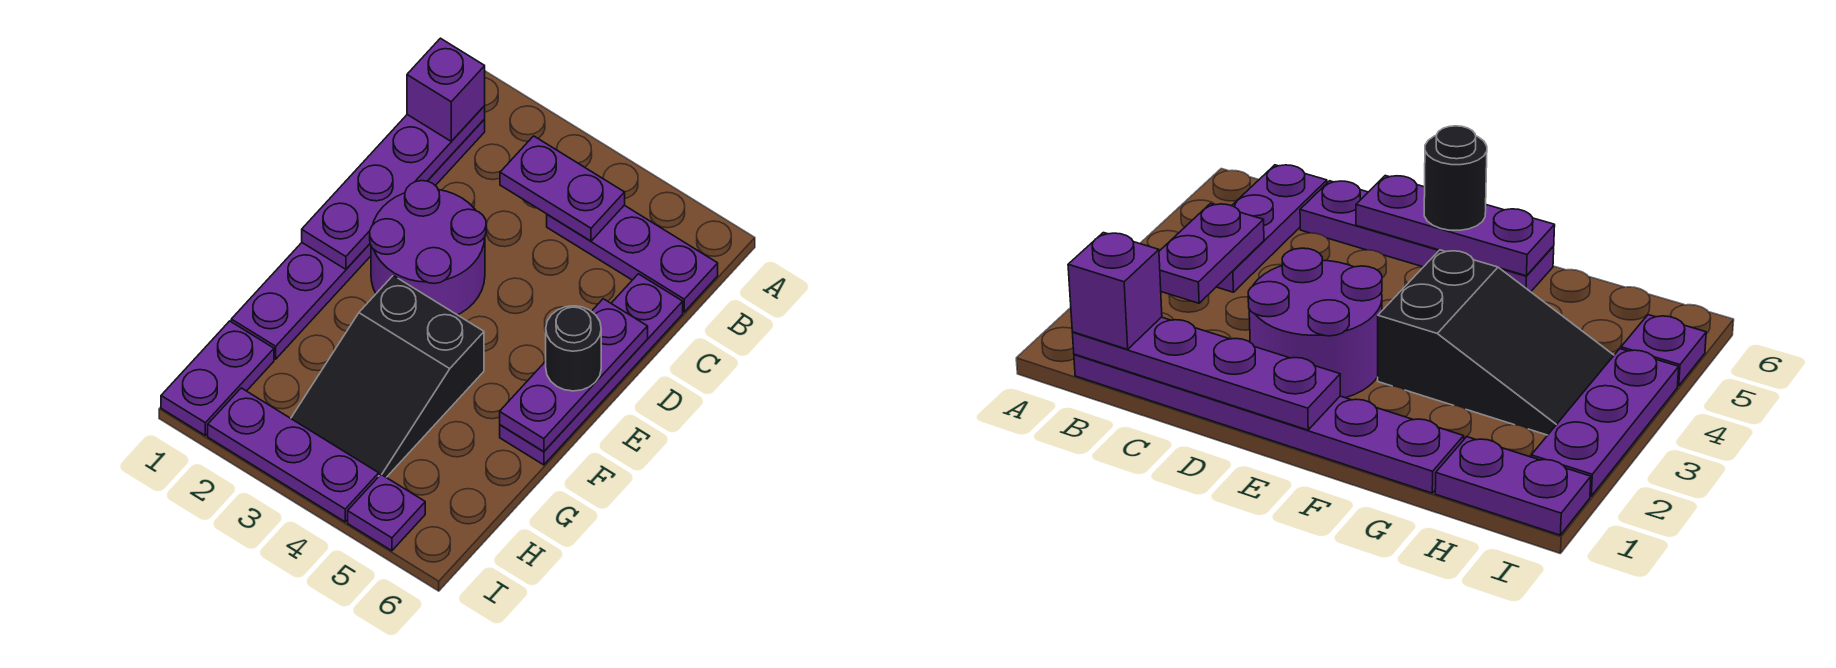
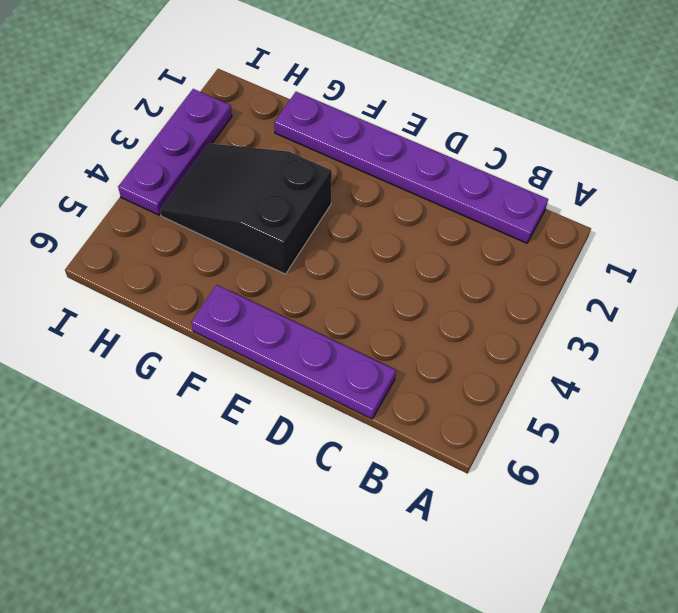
none -> purple 1x3 plate [547,205,718,312]
none -> purple 2x2 round brick [370,181,486,315]
none -> purple 1x2 plate [161,321,274,435]

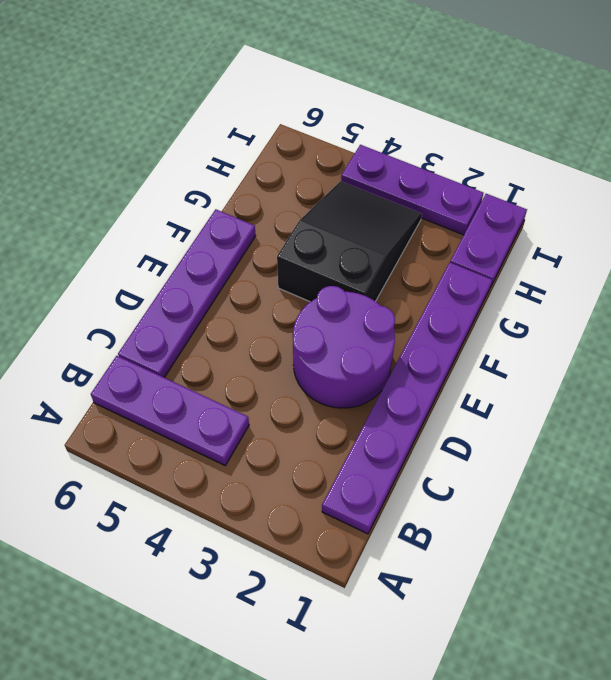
none -> purple 1x1 plate [348,475,425,551]
none -> purple 1x4 plate [302,106,485,269]
none -> purple 1x2 plate [500,136,625,241]

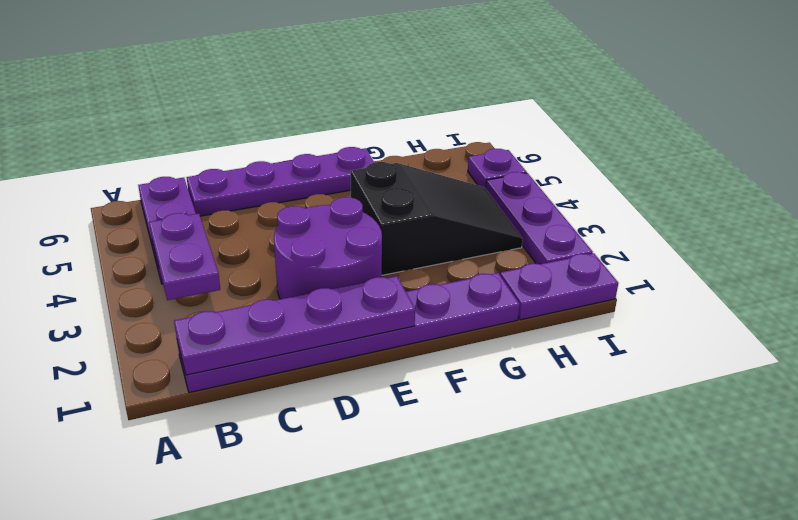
none -> purple 1x3 plate [500,299,648,452]
none -> purple 1x1 brick [407,38,485,141]
none -> black 1x1 round brick [546,306,601,391]

